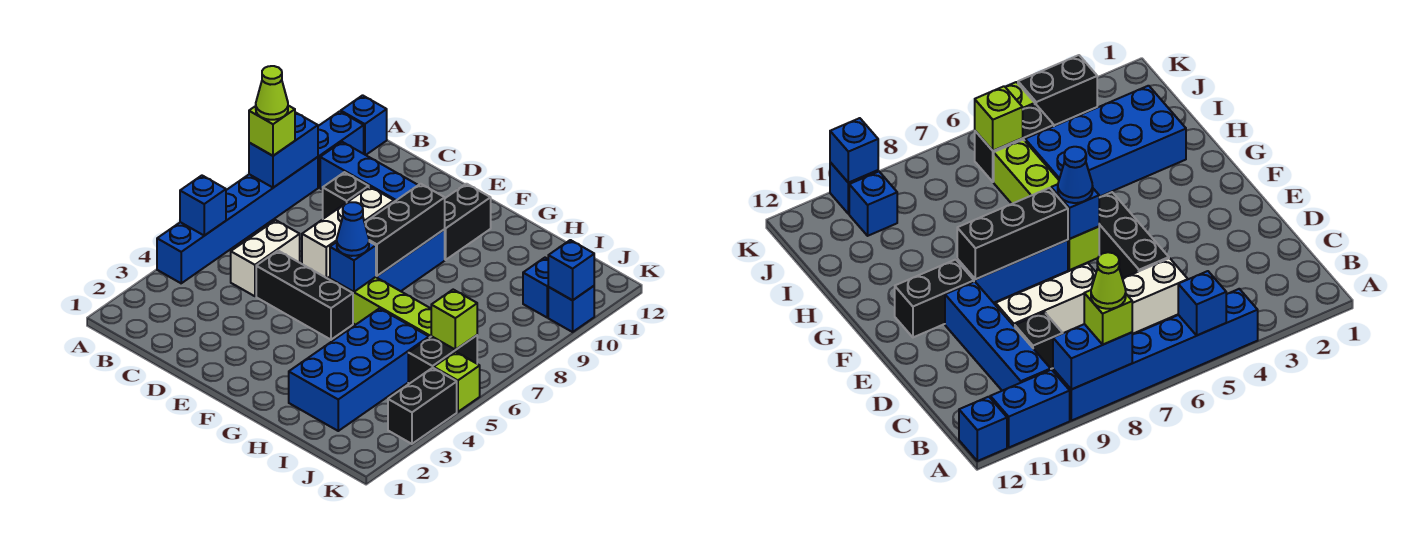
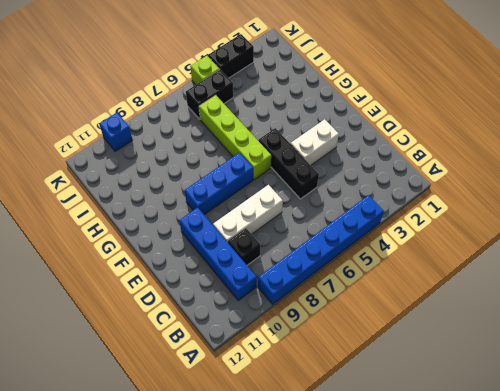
white 1x2 brick [291,119,339,165] -> white 1x2 brick moved to [231,220,300,296]
none -> blue 1x2 brick [318,111,364,187]
none -> blue 1x1 brick [341,95,387,155]
none -> black 1x2 brick [445,184,491,260]

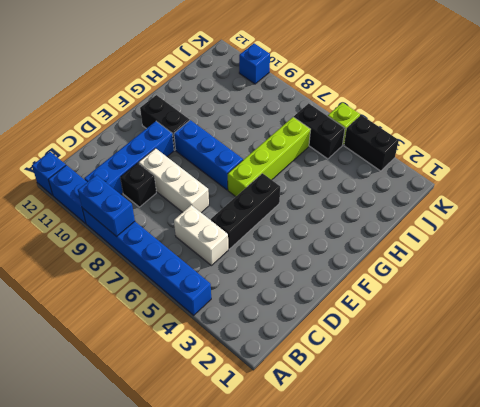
none -> blue 2x4 brick [289,308,429,431]
none -> blue 1x1 brick [523,258,548,317]
none -> blue 1x1 brick [180,176,226,236]

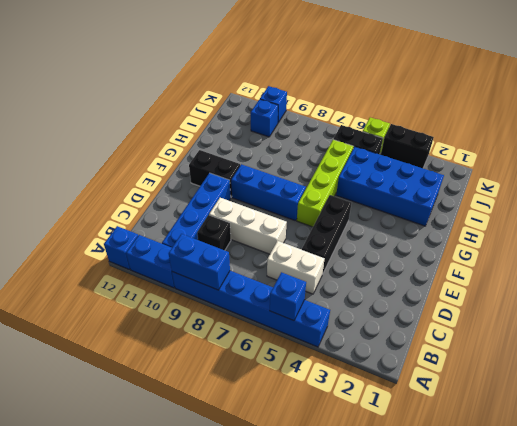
none -> blue 1x1 brick [330,242,376,292]
none -> black 1x3 brick [365,184,445,276]
none -> lime 1x1 brick [431,290,477,350]

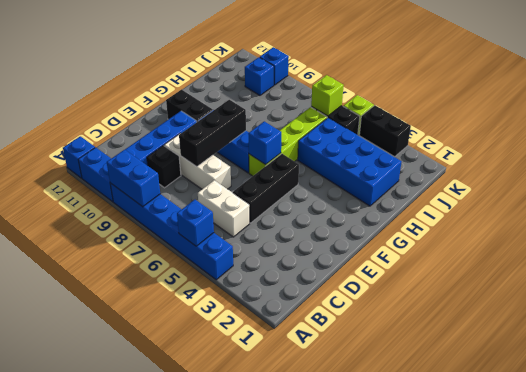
black 1x3 brick [179,100,246,167] -> black 1x3 brick turned to [365,184,445,276]
none -> blue 1x1 brick [548,240,594,300]
none -> lime 1x1 brick [249,106,295,156]
none -> blue 1x1 cone [337,202,369,256]

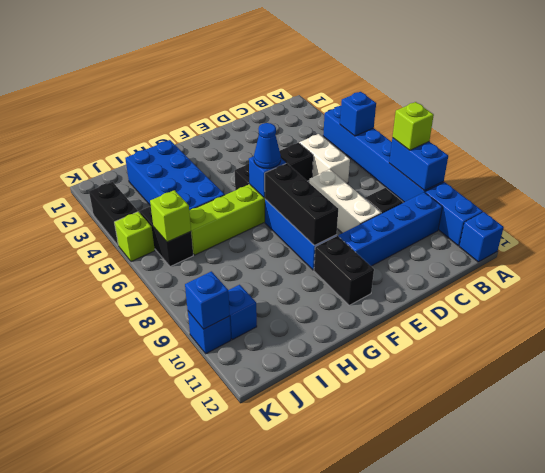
none -> lime 1x1 cone [256,66,288,120]

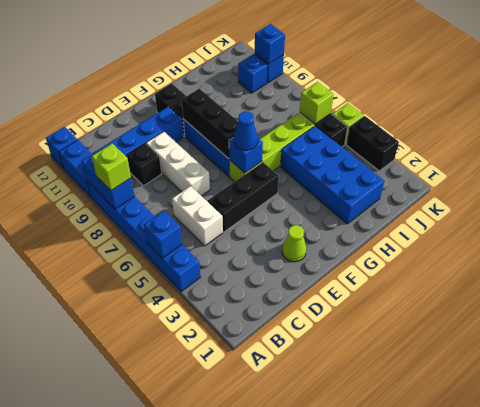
lime 1x1 cone [282,225,306,262] -> lime 1x1 cone moved to [256,66,288,120]

